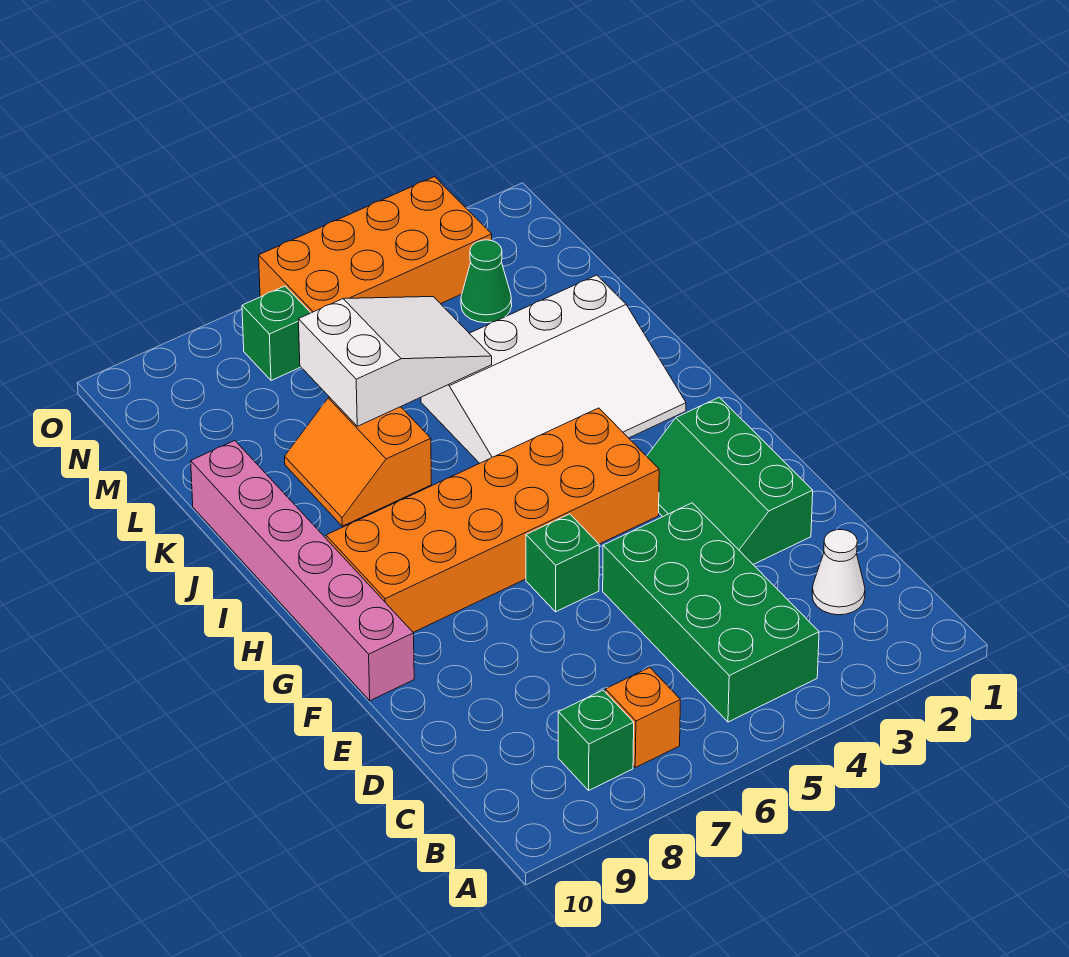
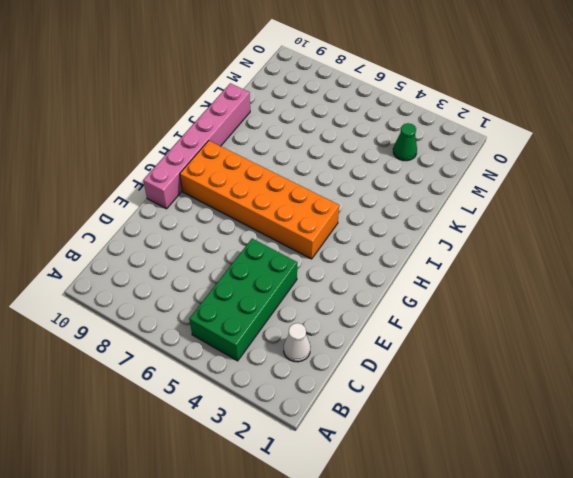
none -> orange 1x1 brick [605,667,681,768]
none -> green 1x1 brick [558,690,634,790]
none -> green 2x3 slope [647,397,813,564]

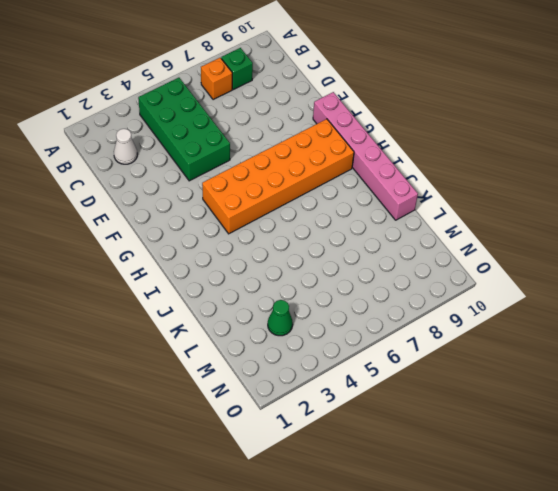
none -> green 2x3 slope [647,397,813,564]
none -> green 1x1 brick [526,514,599,612]
none -> white 3x4 slope [421,275,686,463]

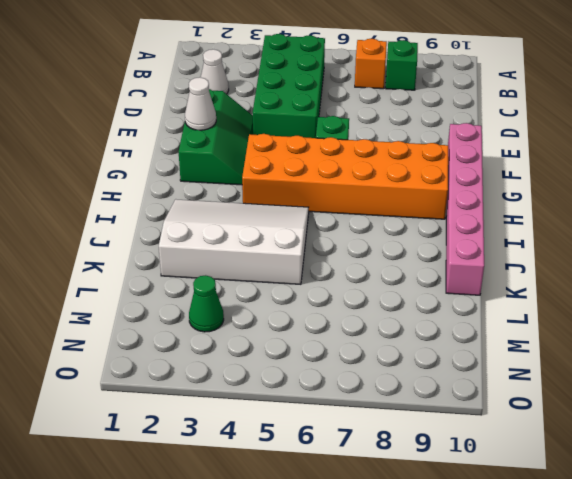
white 1x1 cone [185,77,216,130] -> none
none -> orange 2x2 slope [285,397,432,526]
none -> orange 2x4 brick [259,177,492,313]
none -> green 1x1 brick [242,286,311,381]

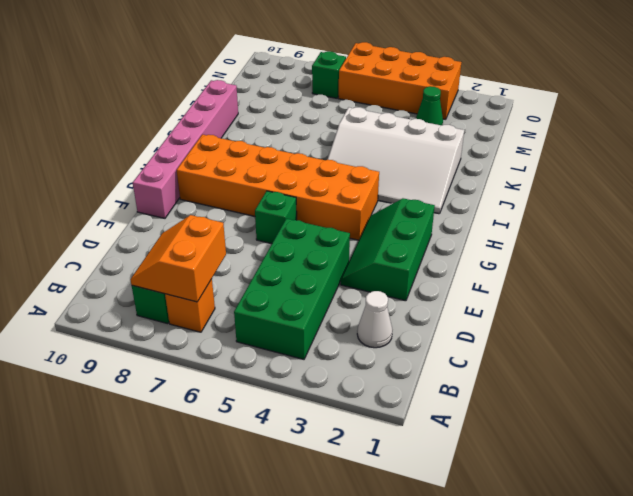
orange 2x2 slope [130,215,226,302] -> orange 2x2 slope moved to [285,397,432,526]
none -> white 2x3 slope [298,297,492,426]

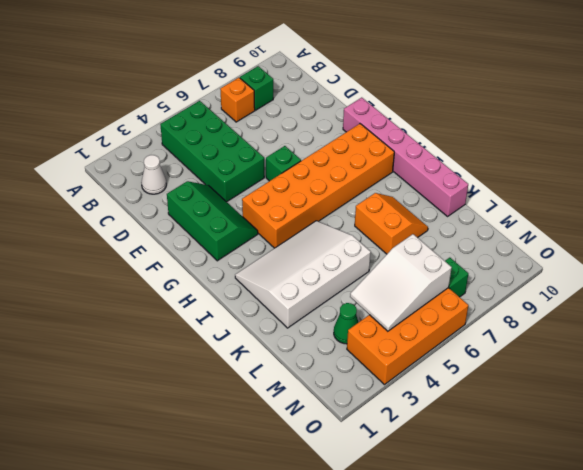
white 2x3 slope [350,234,452,331] -> white 2x3 slope moved to [298,297,492,426]

